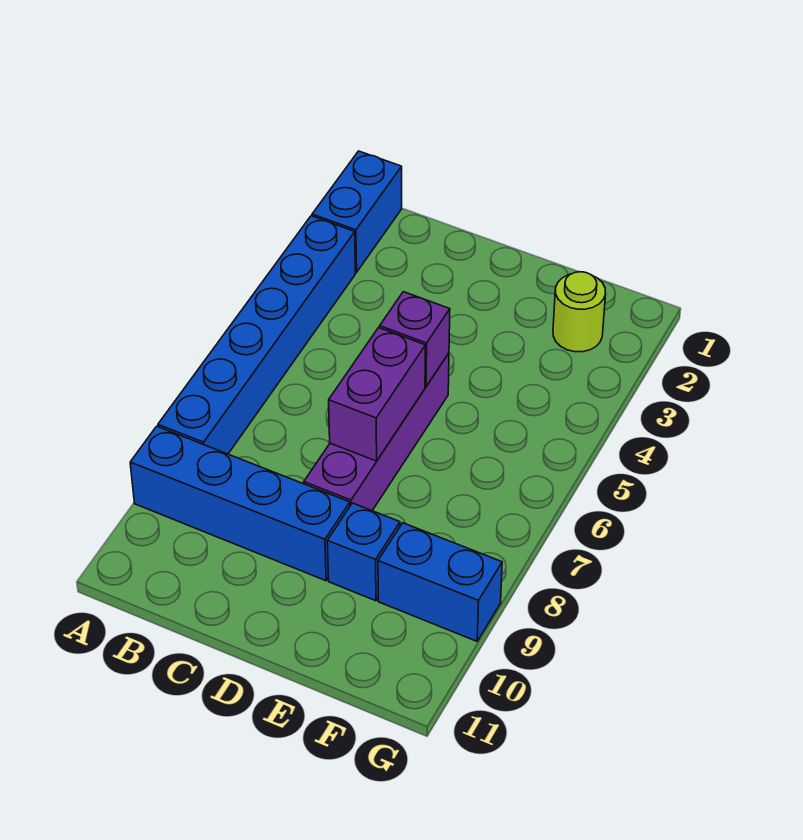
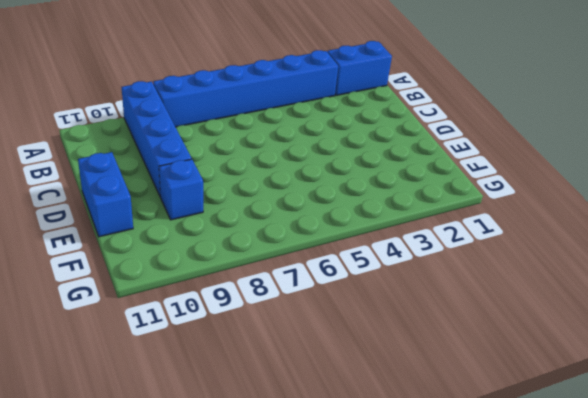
blue 1x2 brick [78,152,133,237] -> blue 1x2 brick moved to [378,523,502,641]
none -> purple 1x4 brick [304,353,449,511]
none -> lime 1x1 round brick [553,272,606,352]

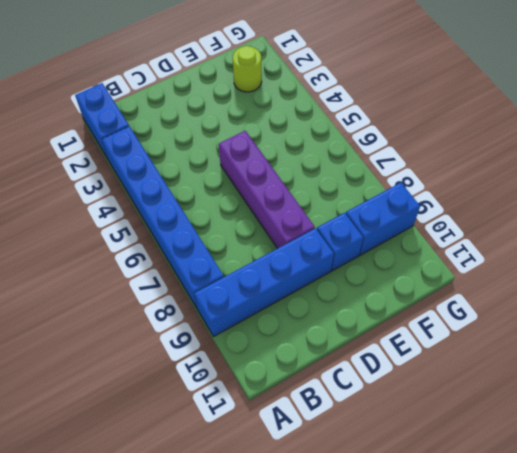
none -> purple 1x1 brick [380,292,450,386]
none -> purple 1x2 brick [329,328,425,461]

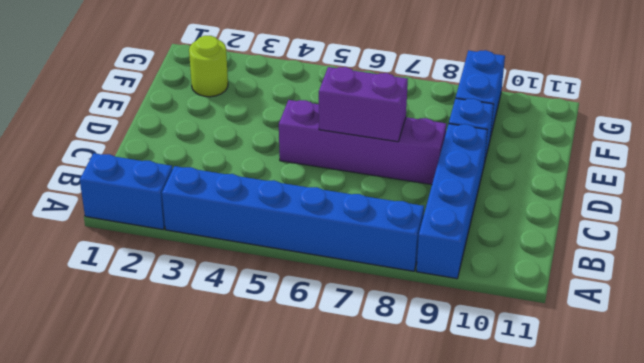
none -> purple 1x1 brick [380,292,450,386]

